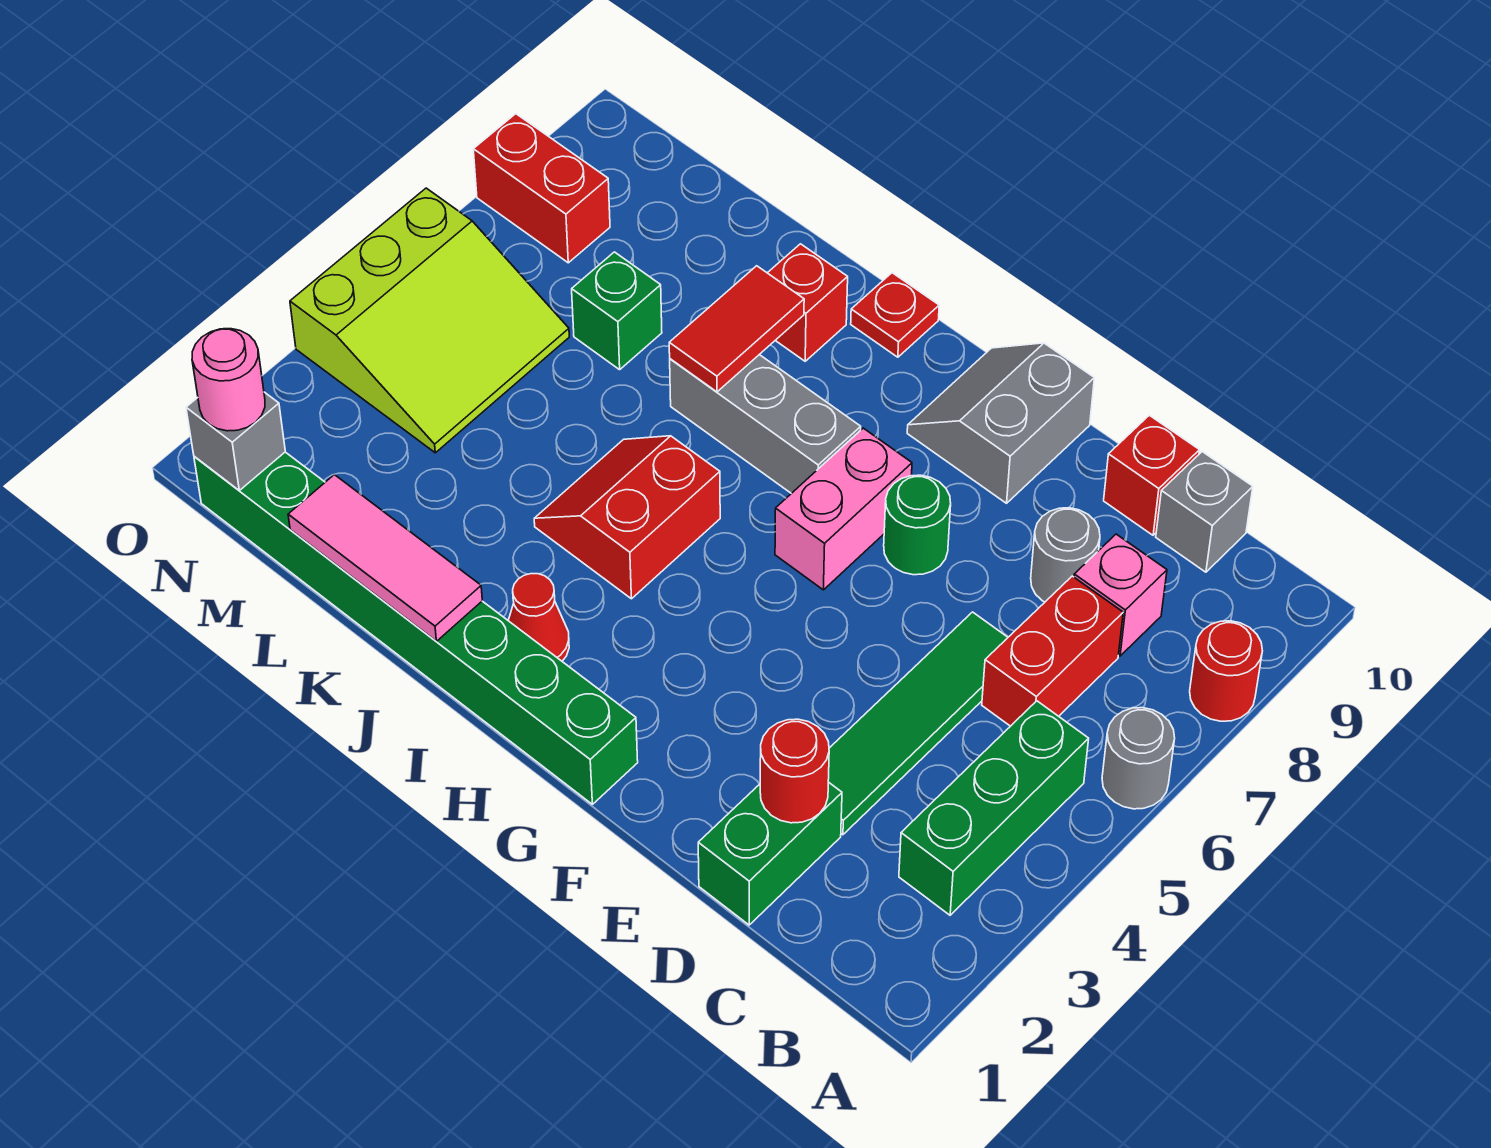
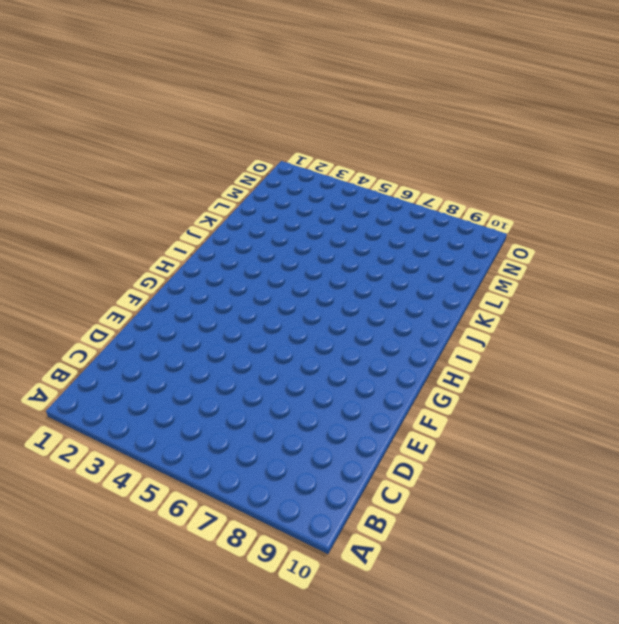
none -> grey 1x1 round brick [1102,708,1175,809]
none -> red 1x1 round brick [1190,621,1262,721]
none -> green 1x3 brick [899,701,1089,915]

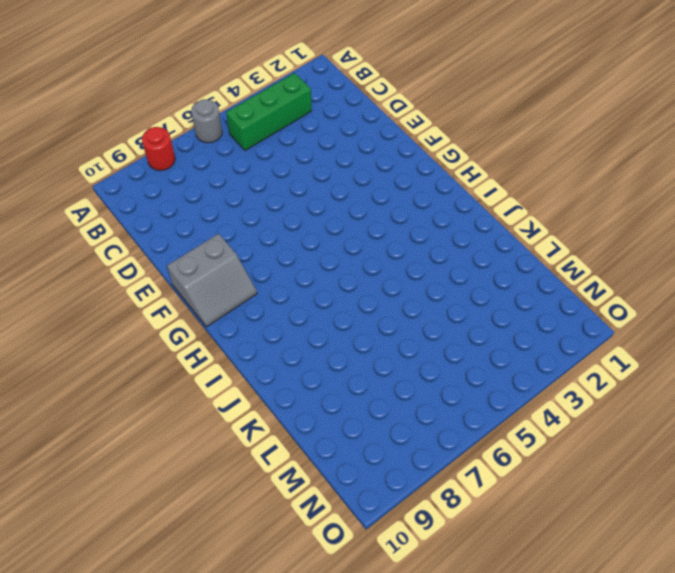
none -> red 1x2 brick [982,576,1123,726]
none -> pink 1x1 brick [1074,534,1167,656]
none -> grey 1x1 brick [1156,452,1253,572]

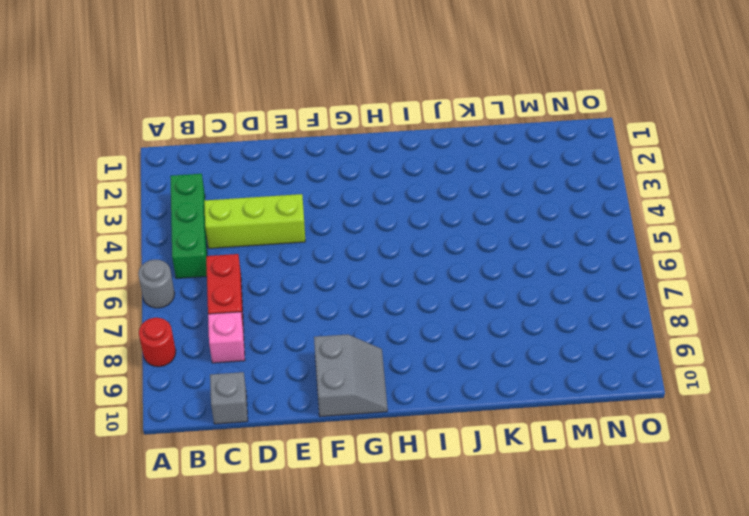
lime 1x3 brick [204,194,305,248] -> green 1x4 tile [828,612,1008,835]
none -> green 1x2 brick [698,782,842,925]
none -> grey 1x1 round brick [1031,508,1100,602]
none -> red 1x1 brick [1104,415,1199,535]

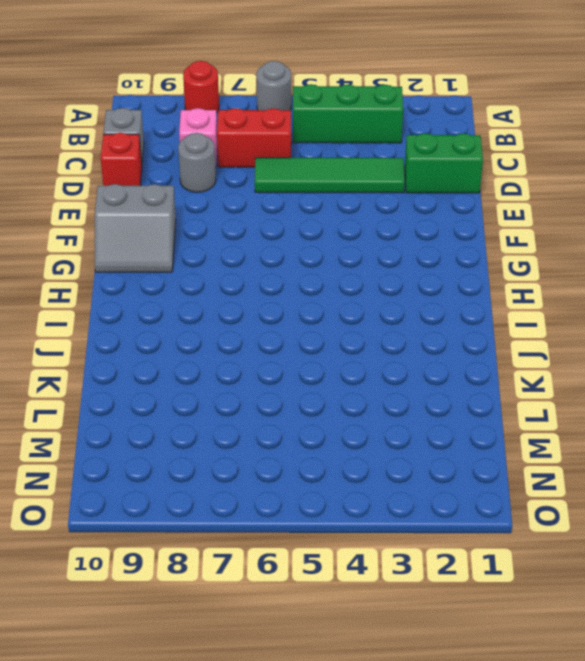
none -> green 1x1 round brick [884,475,951,575]
none -> green 1x8 brick [194,452,638,804]
none -> pink 1x2 brick [775,428,912,590]

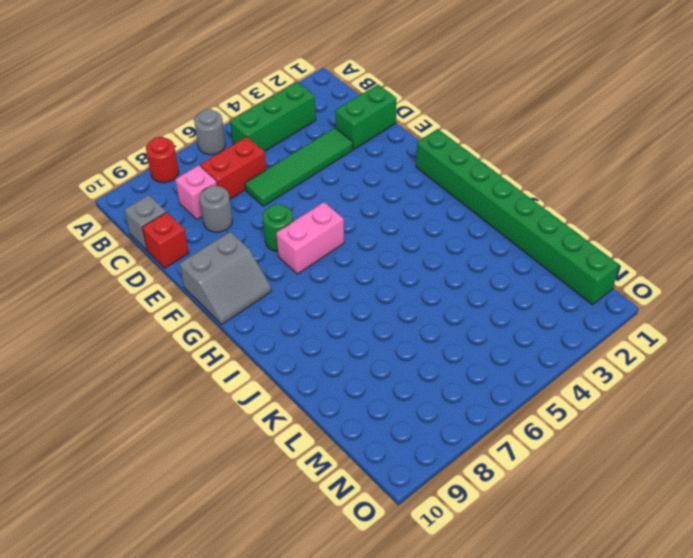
none -> grey 1x3 brick [670,355,861,493]
none -> red 1x1 cone [508,574,569,661]
none -> red 2x2 slope [534,436,720,599]

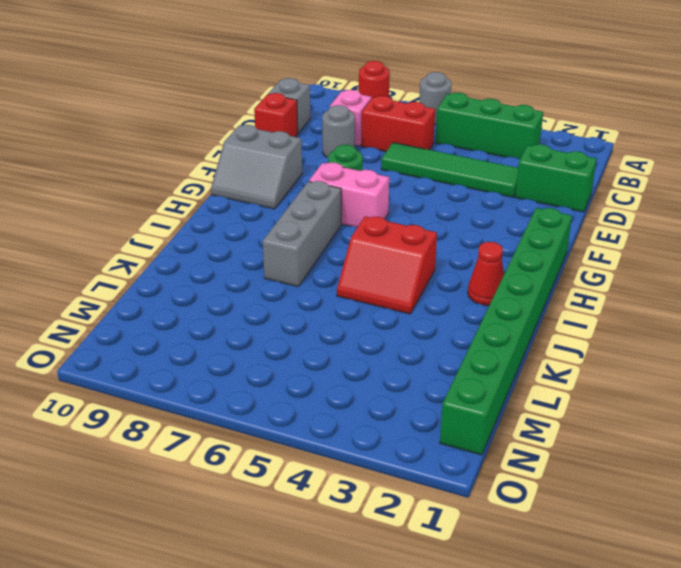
none -> red 1x1 plate [851,273,939,357]
none -> red 1x1 brick [768,244,848,361]
none -> green 1x1 brick [572,252,662,370]

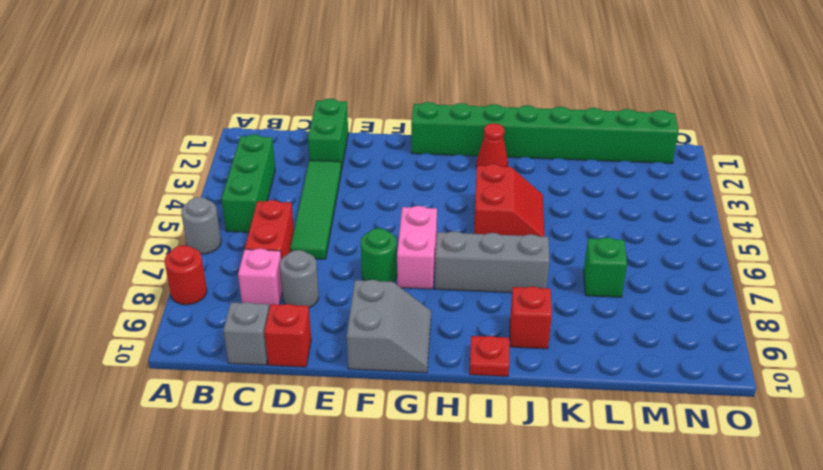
none -> lime 3x3 slope [290,188,569,453]
none -> red 1x2 brick [473,114,610,263]
none -> red 1x1 round brick [760,719,829,823]

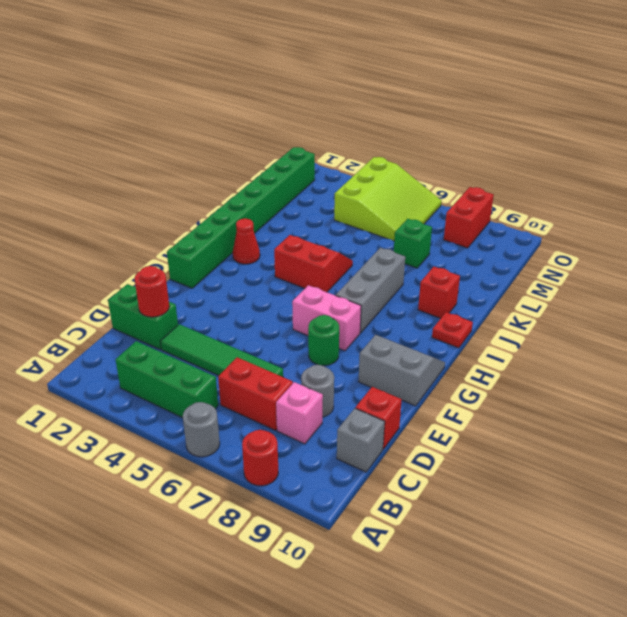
lime 3x3 slope [334,157,442,241] -> lime 3x3 slope turned to [290,188,569,453]
none -> pink 1x3 tile [288,475,482,641]
none -> red 1x2 tile [669,266,804,392]
none -> grey 1x1 brick [186,392,285,490]

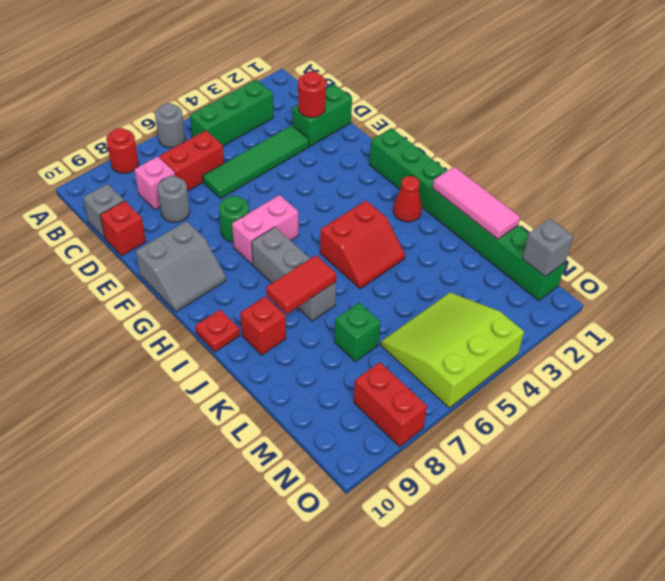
none -> pink 1x1 round brick [192,329,265,431]

